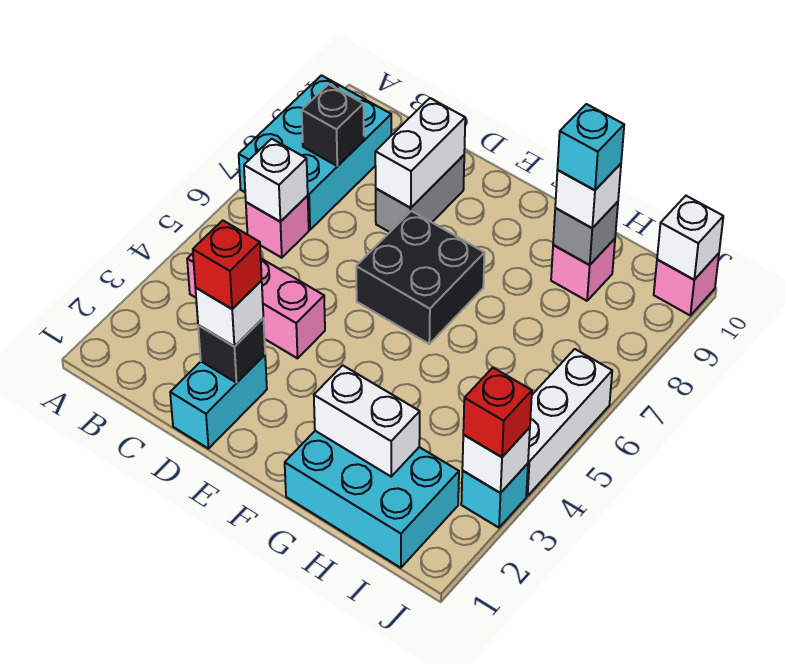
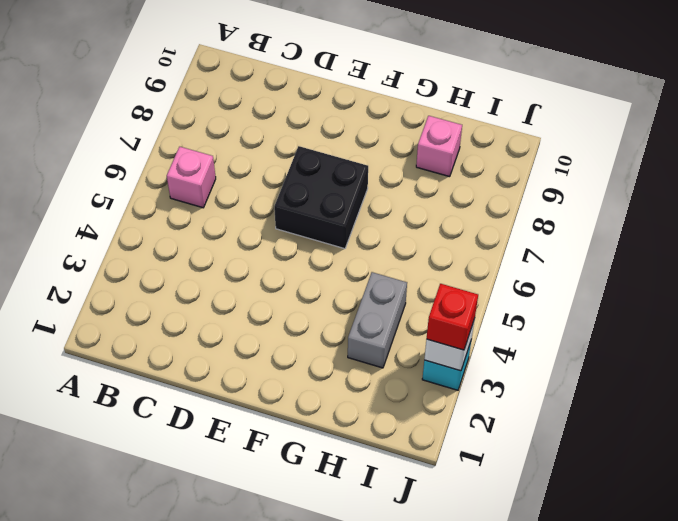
grey 1x2 brick [348,272,407,368] -> grey 1x2 brick moved to [376,155,464,232]
none -> cyan 2x3 brick [239,75,391,230]
none -> pink 1x3 brick [187,253,325,358]
none -> cyan 1x2 brick [170,355,267,449]

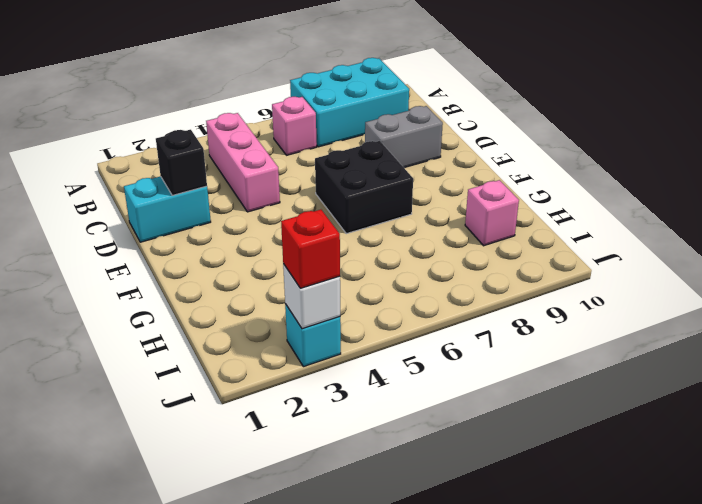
none -> cyan 2x3 brick [285,431,459,568]
none -> white 1x3 brick [526,349,612,496]
none -> pink 1x1 brick [654,253,719,315]

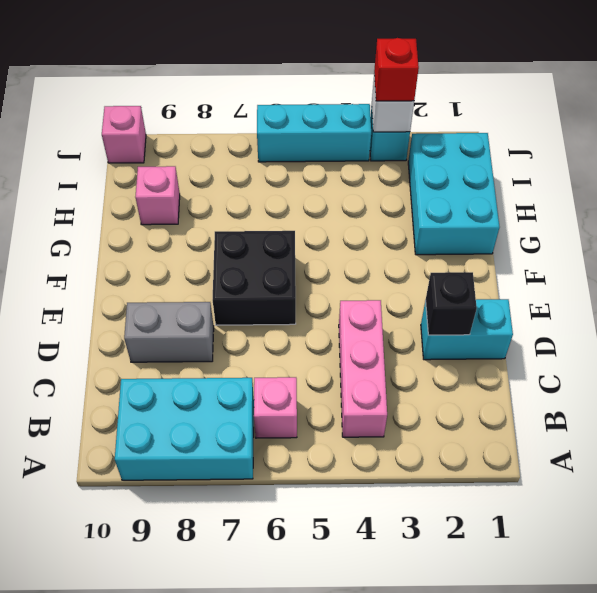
cyan 1x3 brick [257,104,371,162] -> white 1x3 brick [526,349,612,496]
none -> white 1x1 brick [244,139,308,222]
none -> black 1x1 brick [302,84,364,166]
none -> white 1x2 brick [375,98,465,208]

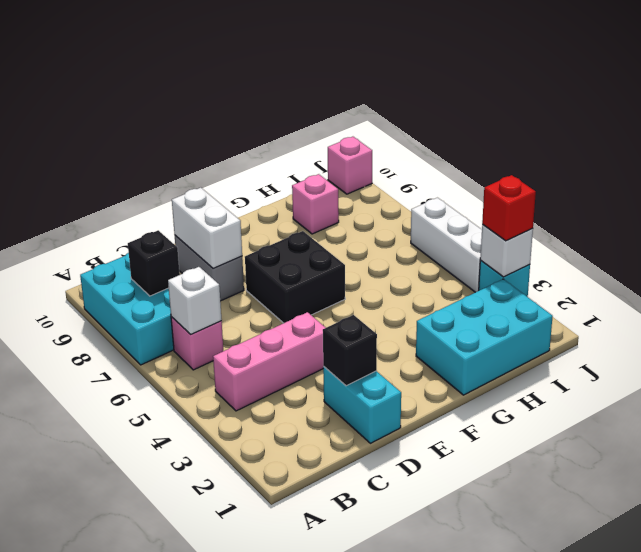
none -> white 1x2 brick [314,365,420,477]
none -> grey 1x1 brick [553,202,618,265]
none -> white 1x1 brick [657,196,723,280]

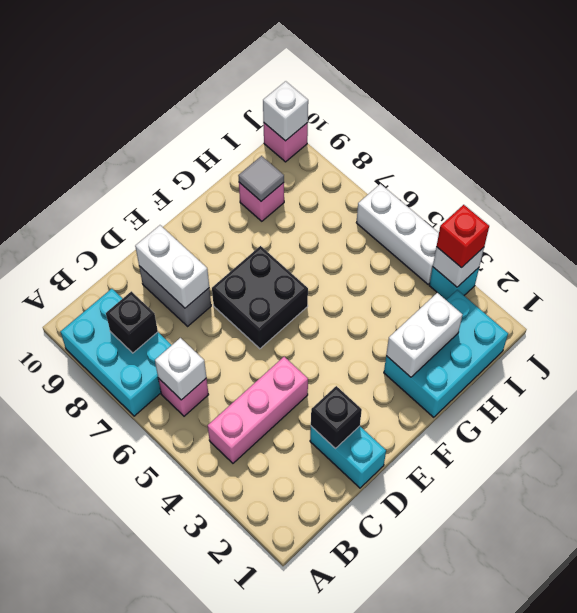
grey 1x1 tile [238,156,284,201] -> grey 1x1 brick [553,202,618,265]
none -> white 1x1 brick [196,281,263,346]
none -> white 1x1 brick [555,164,621,228]
none -> red 1x1 brick [193,220,262,309]

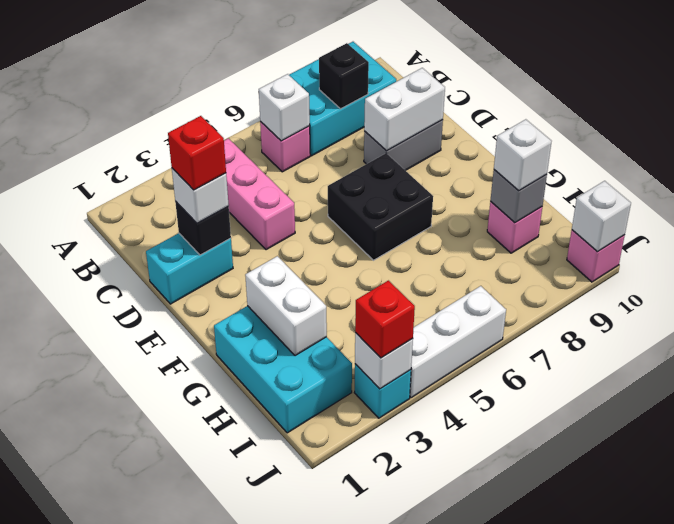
none -> cyan 1x1 brick [558,104,624,190]

